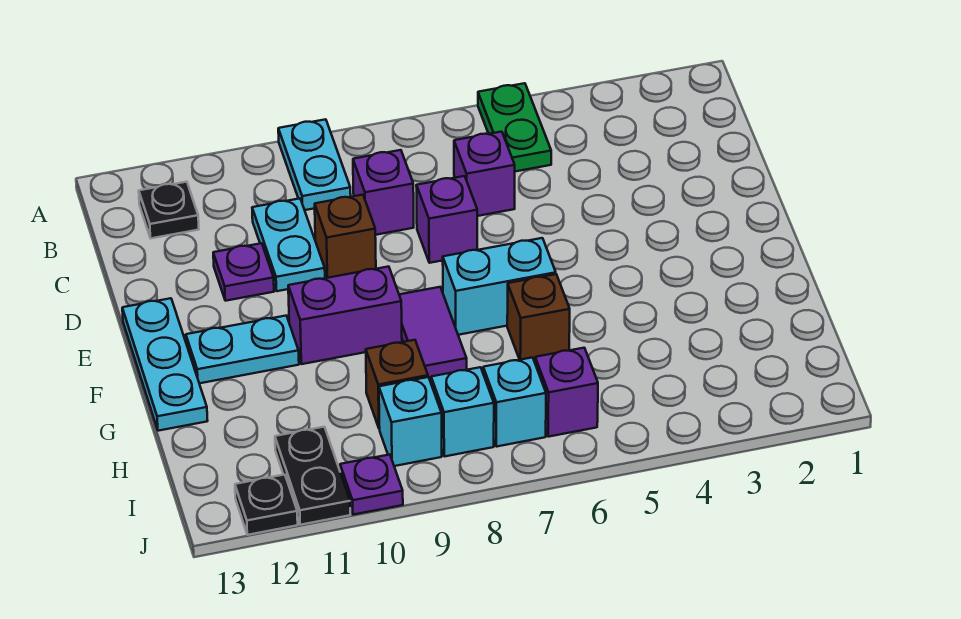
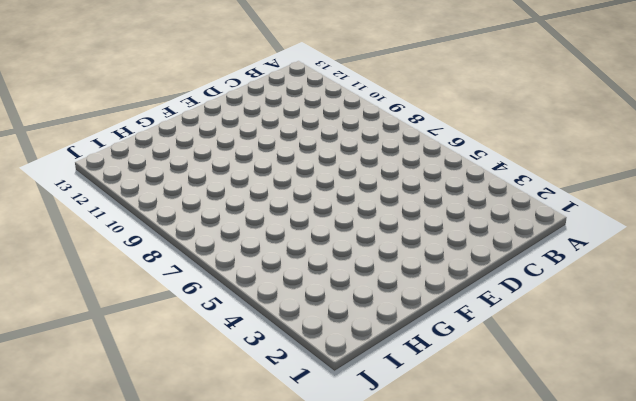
none -> green 1x2 plate [478,83,551,171]
none -> cyan 1x2 plate [278,119,351,210]
none -> black 1x1 plate [139,182,199,238]

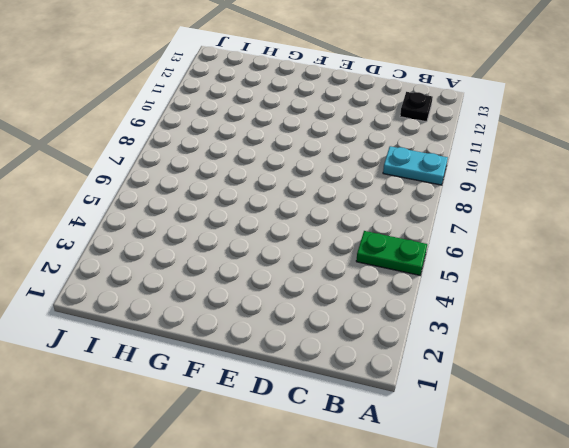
none -> purple 1x1 brick [454,132,515,216]
none -> purple 1x1 brick [353,150,414,235]
none -> cyan 1x2 plate [252,199,325,291]

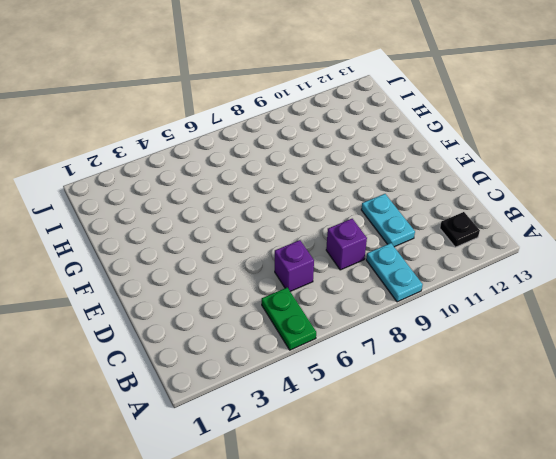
none -> purple 1x1 brick [416,176,477,263]
none -> brown 1x1 brick [315,195,376,278]
none -> purple 1x1 plate [213,243,274,301]

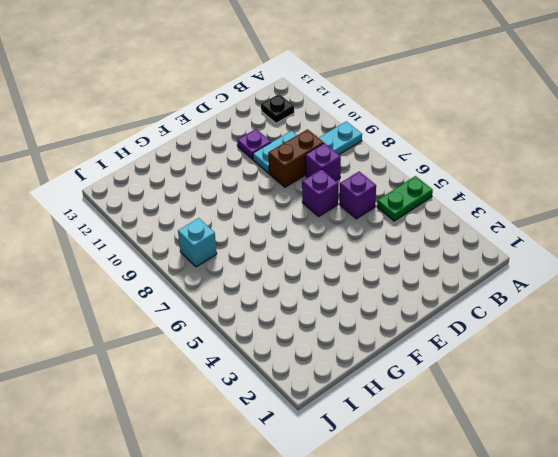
brown 1x2 brick [268,129,324,187] -> brown 1x1 brick [315,195,376,278]
none -> cyan 1x3 plate [122,298,208,431]
none -> cyan 1x2 brick [443,238,556,335]
none -> purple 1x2 tile [399,287,467,379]

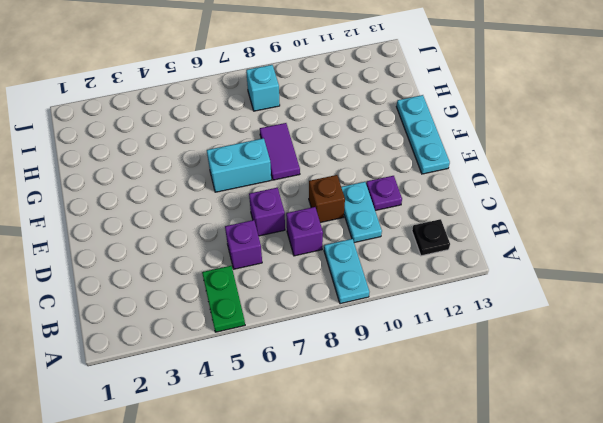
none -> purple 1x2 brick [288,267,402,364]
none -> cyan 1x2 plate [186,316,299,383]
none -> brown 1x1 brick [507,274,570,360]

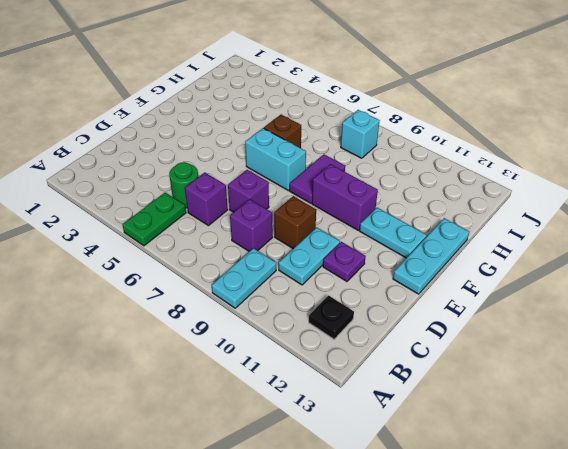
green 1x1 round brick [169,162,198,208] -> none
none -> brown 1x1 brick [366,340,428,429]
none -> purple 1x1 brick [535,348,598,437]
none -> cyan 1x1 brick [483,357,546,447]

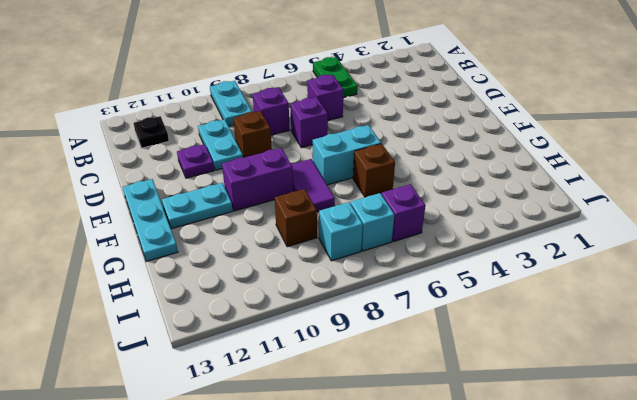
none -> cyan 1x1 brick [379,377,442,466]
none -> black 1x2 plate [275,427,350,525]
none -> purple 1x1 plate [340,455,403,515]

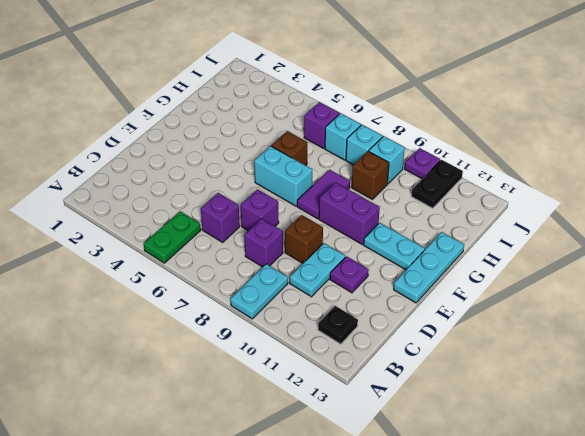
none -> black 1x1 plate [235,475,298,535]

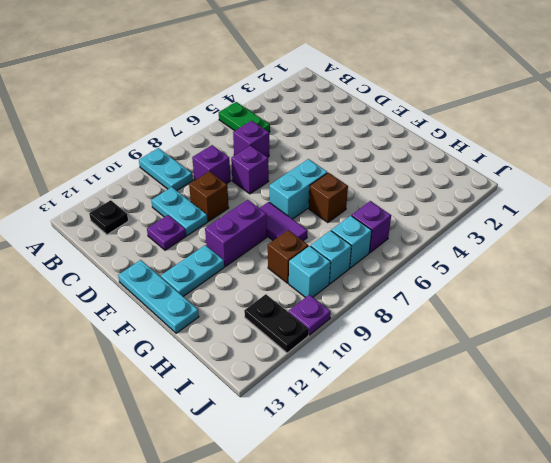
none -> black 1x1 plate [235,475,298,535]

